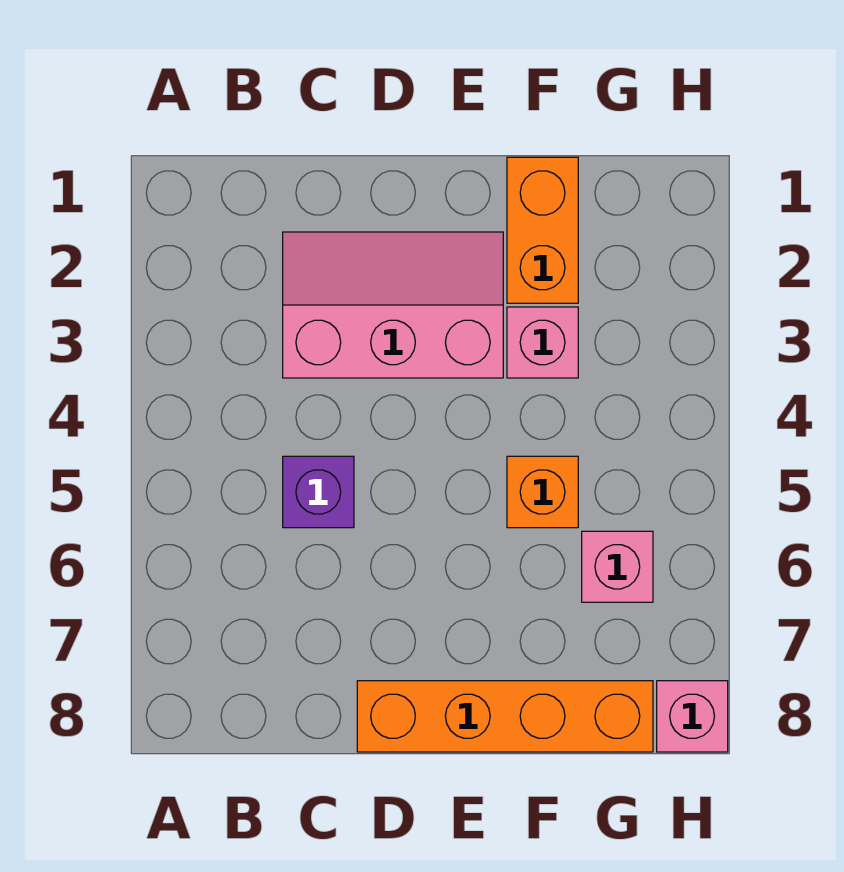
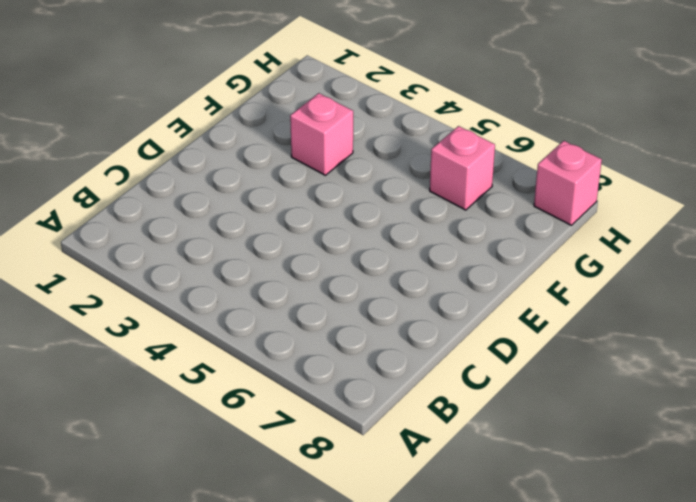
none -> pink 2x3 slope [283,232,503,378]
none -> purple 1x1 brick [283,456,354,528]

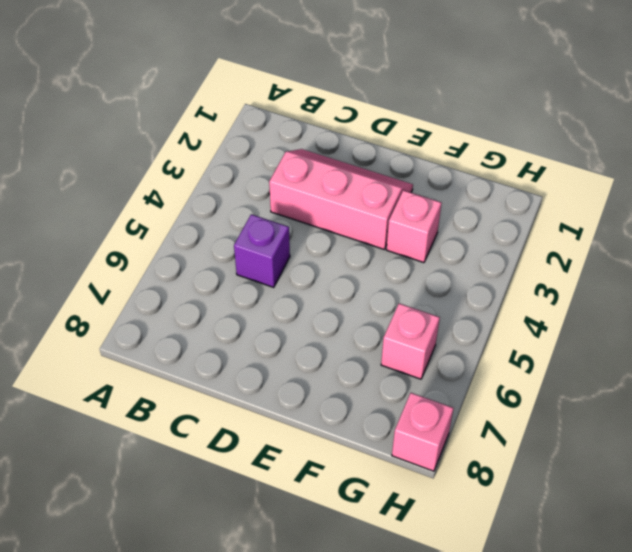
none -> orange 1x4 brick [357,681,653,752]
none -> orange 1x2 brick [507,157,578,303]

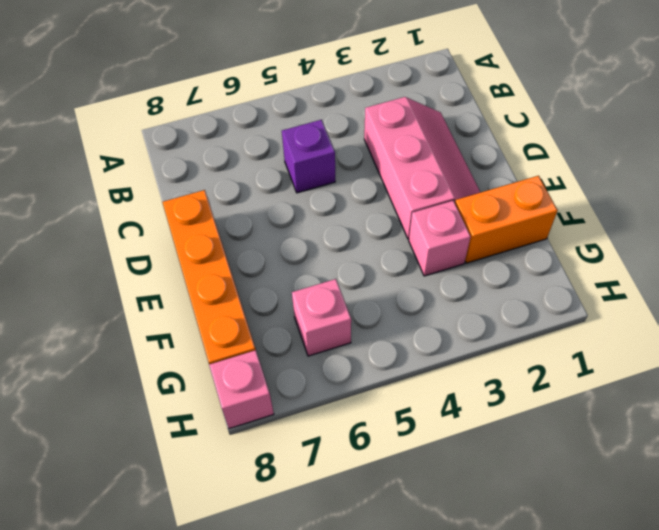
none -> orange 1x1 brick [507,456,578,528]

